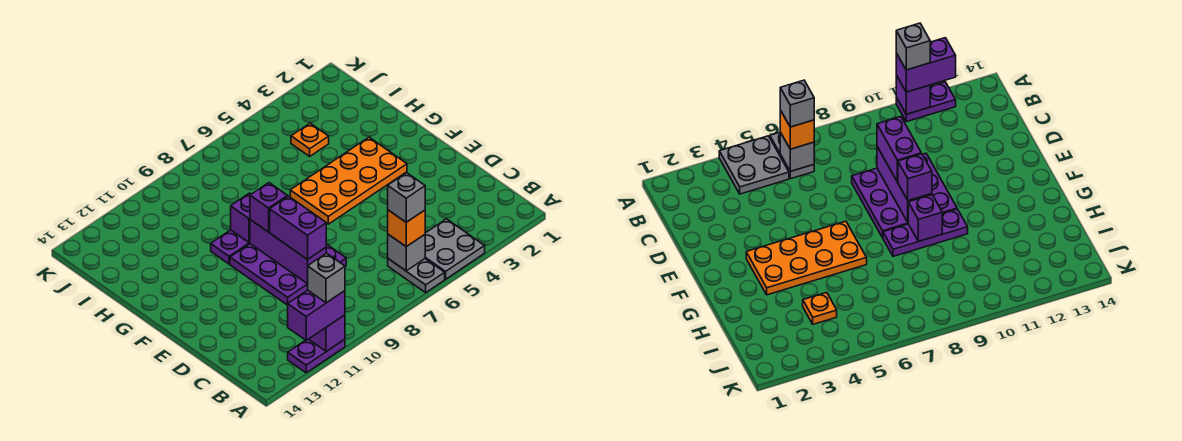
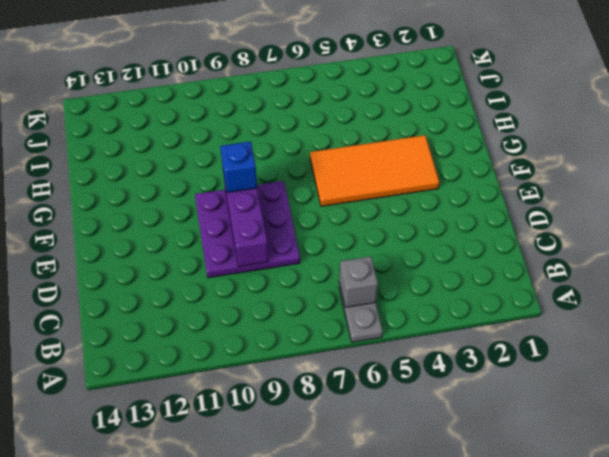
orange 2x4 tile [310,135,440,206] -> orange 2x4 plate [290,137,407,224]
blue 1x1 brick [220,141,257,193] -> purple 1x1 brick [250,183,288,232]
none -> grey 2x2 plate [425,219,485,279]
none -> purple 1x2 plate [288,339,345,373]
none -> purple 1x3 plate [211,230,250,264]

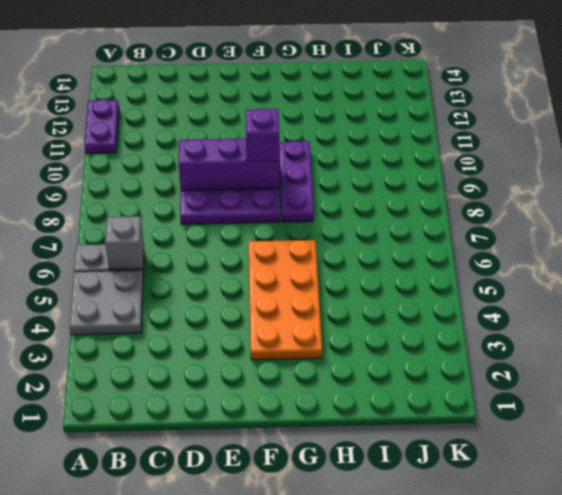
none -> orange 1x1 plate [291,123,329,156]
none -> purple 1x1 brick [309,315,345,351]
none -> purple 1x1 brick [231,193,251,243]

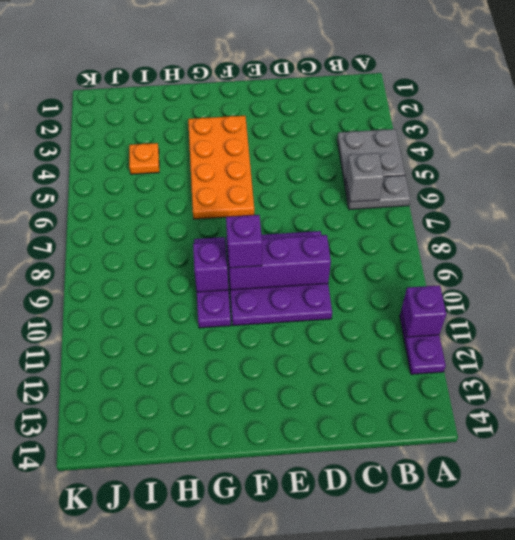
none -> purple 1x2 brick [288,290,345,340]
none -> orange 1x1 brick [388,210,425,247]
none -> purple 1x2 brick [270,196,326,260]

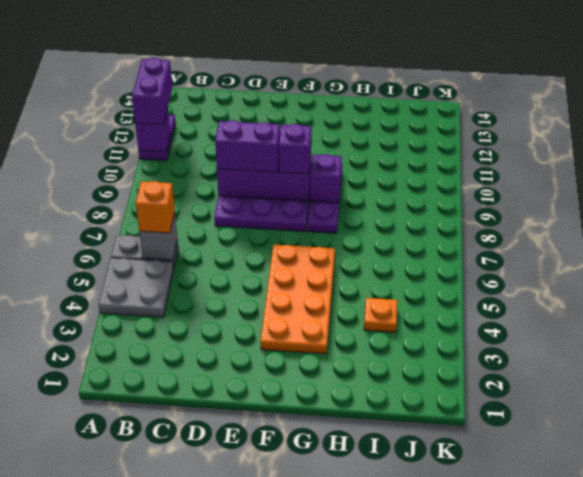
none -> grey 1x1 brick [308,253,345,303]
none -> grey 1x1 brick [388,173,425,222]

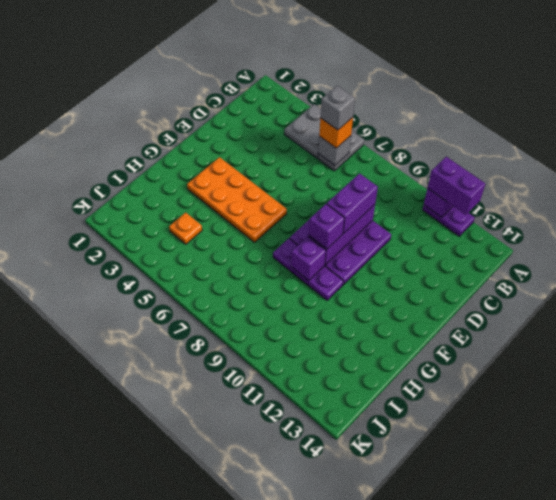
none -> grey 1x1 brick [308,253,345,303]

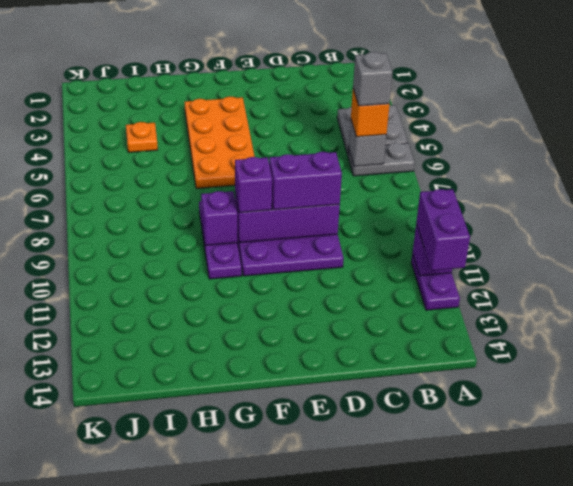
none -> grey 1x1 brick [308,253,345,303]

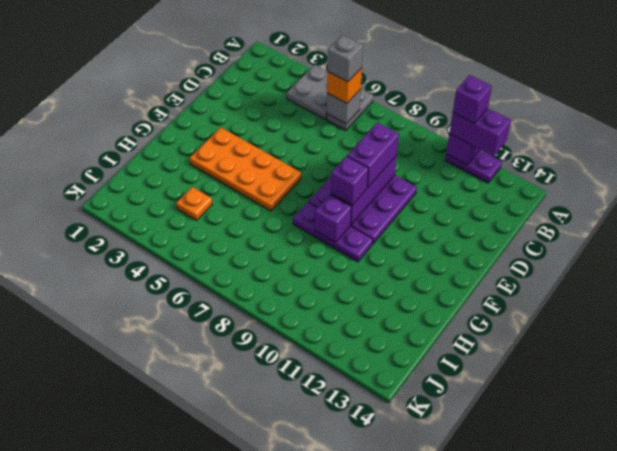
purple 1x1 brick [453,75,492,123] -> grey 1x1 brick [308,253,345,303]

